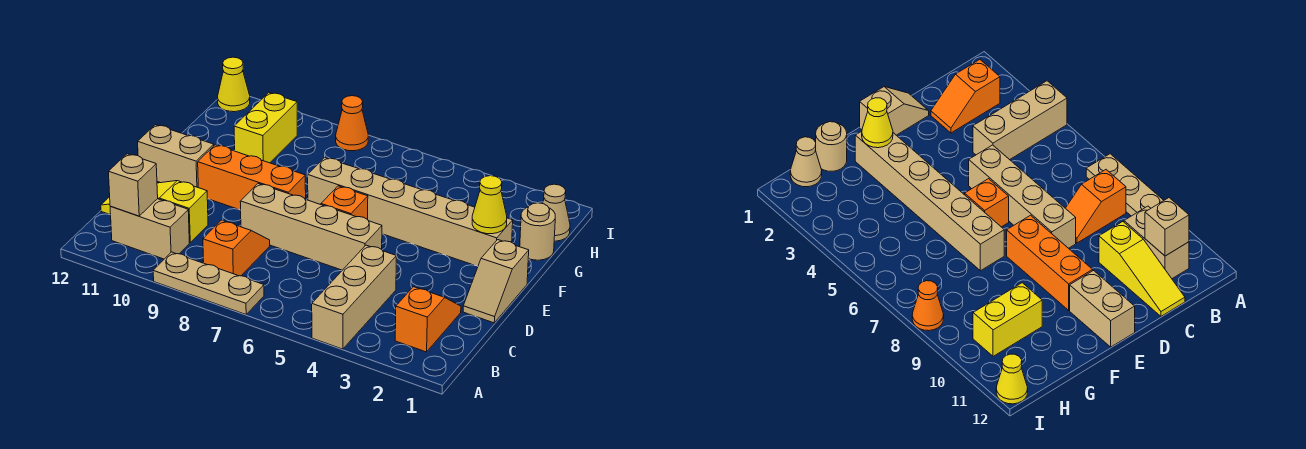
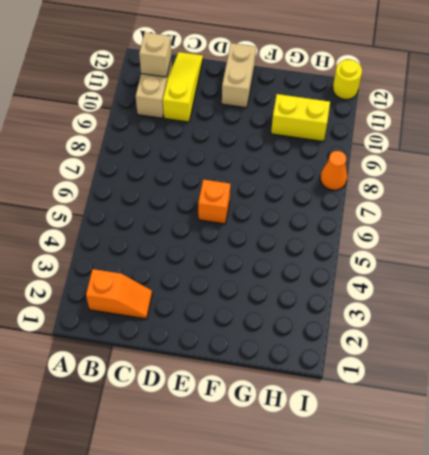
yellow 1x1 round brick [333,60,362,99] -> yellow 1x1 cone [218,57,250,112]
none -> tan 1x3 brick [312,245,396,349]
none -> tan 1x3 plate [153,252,264,314]
none -> orange 1x2 slope [203,220,270,276]

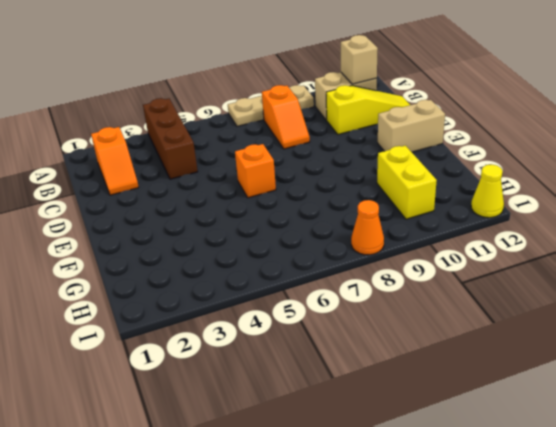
brown 1x3 brick [143,98,198,179] -> tan 1x3 brick [312,245,396,349]
none -> tan 1x2 slope [463,240,529,323]
none -> tan 1x4 brick [240,184,382,270]
none -> orange 1x3 brick [198,145,306,210]

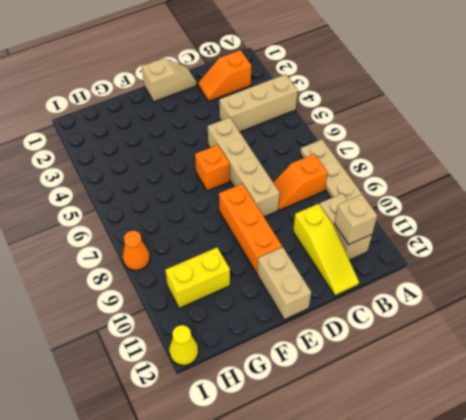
none -> tan 1x6 brick [308,157,513,266]
none -> tan 1x1 round brick [520,203,555,260]
none -> tan 1x1 cone [542,184,570,241]

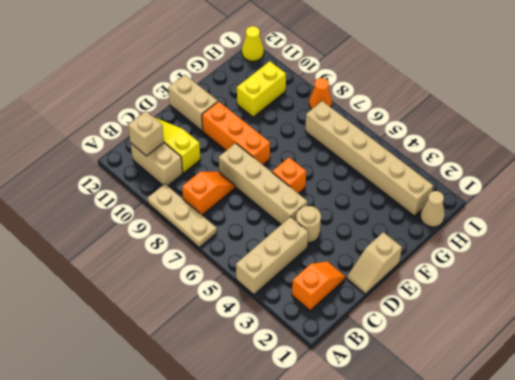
tan 1x1 round brick [296,206,321,243] -> tan 1x1 round brick moved to [520,203,555,260]
tan 1x6 brick [305,101,433,216] -> tan 1x6 brick moved to [308,157,513,266]
none -> yellow 1x1 cone [472,176,507,234]

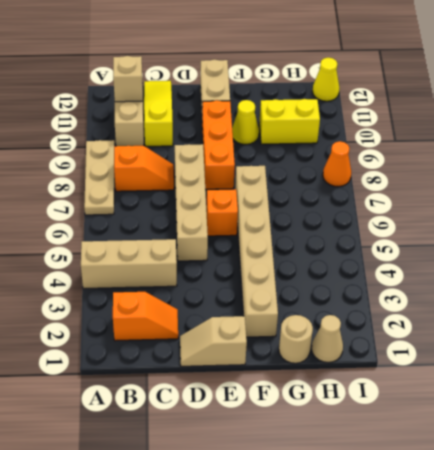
yellow 1x1 cone [232,100,259,144] -> yellow 1x1 cone moved to [472,176,507,234]

